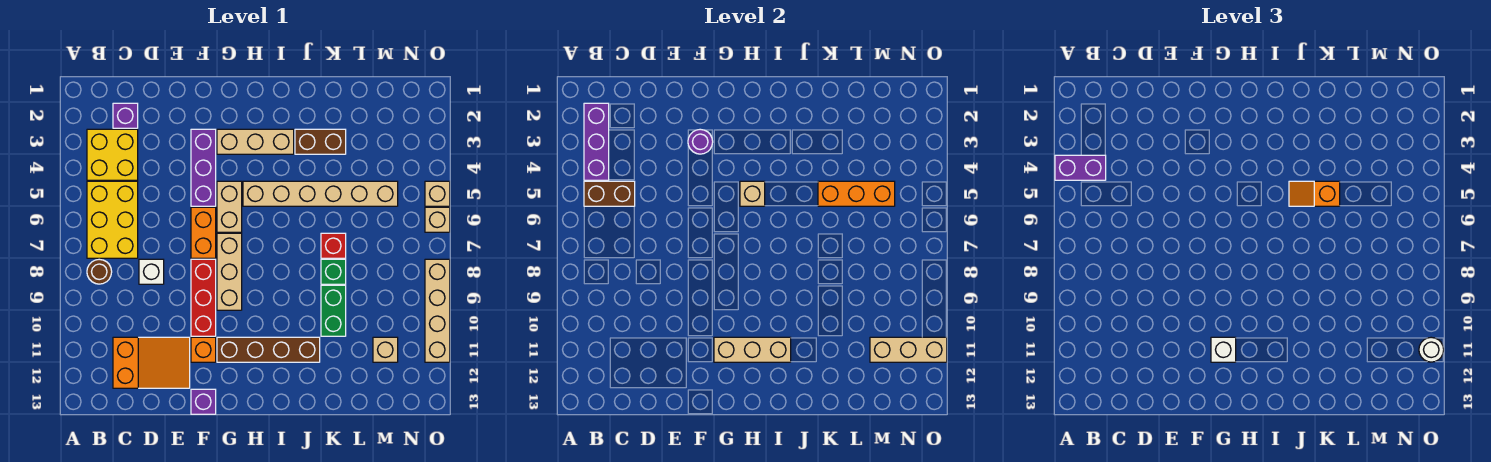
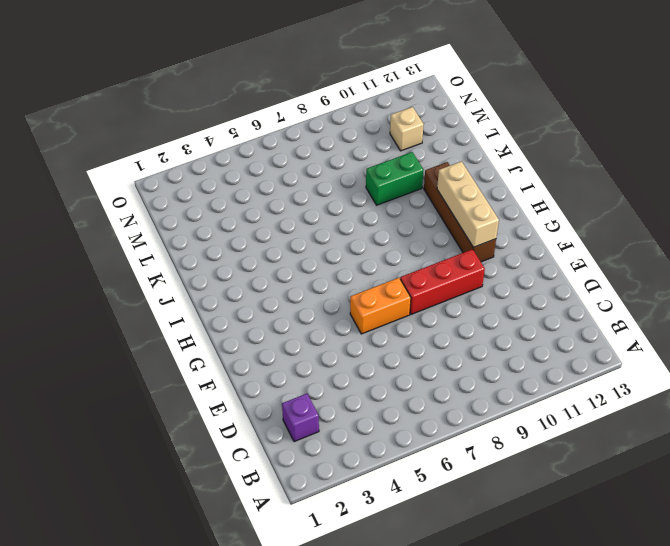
none -> yellow 2x2 brick [87,129,138,180]
none -> yellow 2x3 brick [87,181,138,258]
none -> brown 1x1 round brick [87,259,112,284]
none -> orange 2x3 slope [113,337,190,388]

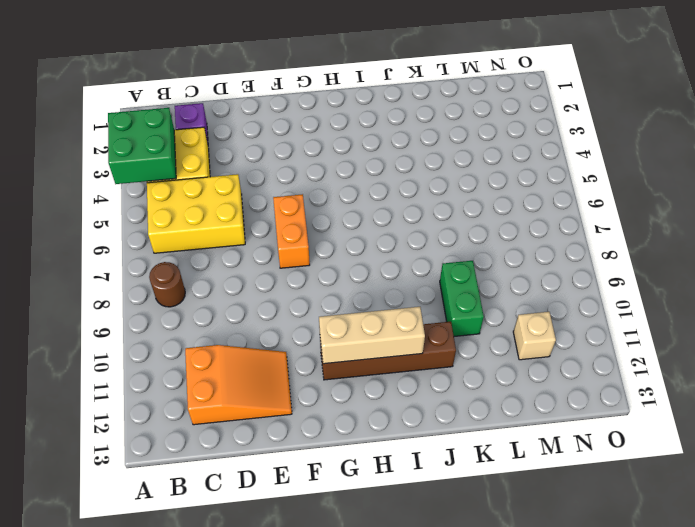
green 2x2 brick [108,108,176,184] -> purple 1x3 brick [584,103,609,180]
yellow 2x3 brick [147,174,245,253] -> yellow 2x3 brick turned to [87,181,138,258]
none -> white 1x1 brick [139,259,164,284]
none -> purple 1x3 brick [191,129,216,206]
none -> red 1x3 brick [191,259,216,336]
none -> orange 1x1 brick [191,337,216,362]

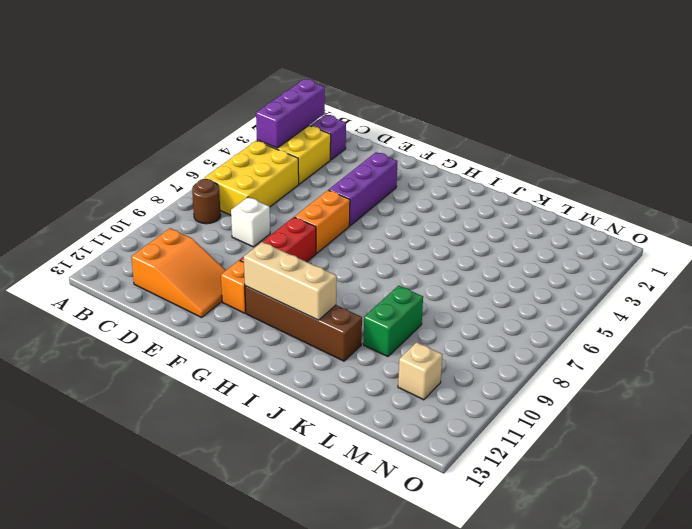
none -> purple 1x1 brick [191,389,216,414]
none -> tan 1x3 brick [217,129,294,154]
none -> tan 1x2 brick [217,181,242,232]
none -> tan 1x3 brick [217,233,242,310]

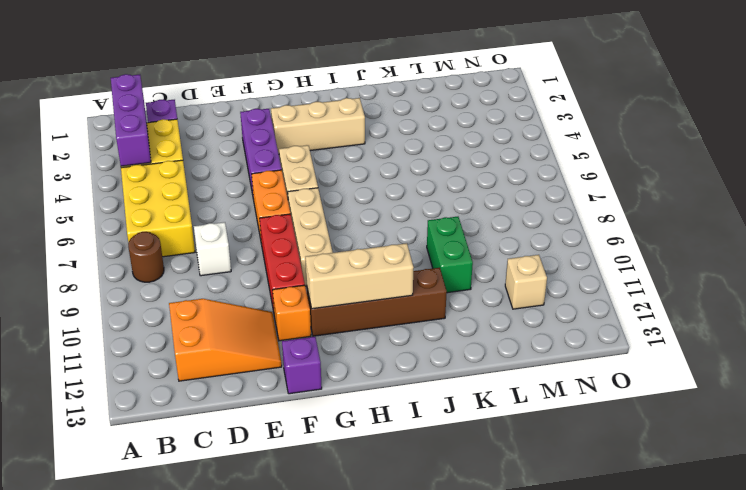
none -> tan 1x6 brick [243,181,398,206]
none -> brown 1x2 brick [295,129,346,154]
none -> red 1x1 brick [321,233,346,258]
none -> green 1x1 brick [321,259,346,284]

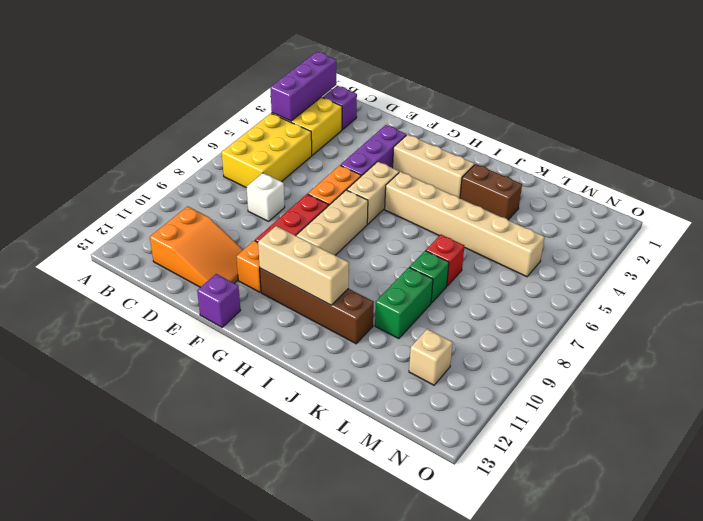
none -> brown 1x1 round brick [87,259,112,284]
none -> tan 1x1 brick [425,181,450,206]
none -> tan 1x1 brick [425,207,450,232]
none -> tan 1x4 brick [425,259,450,362]

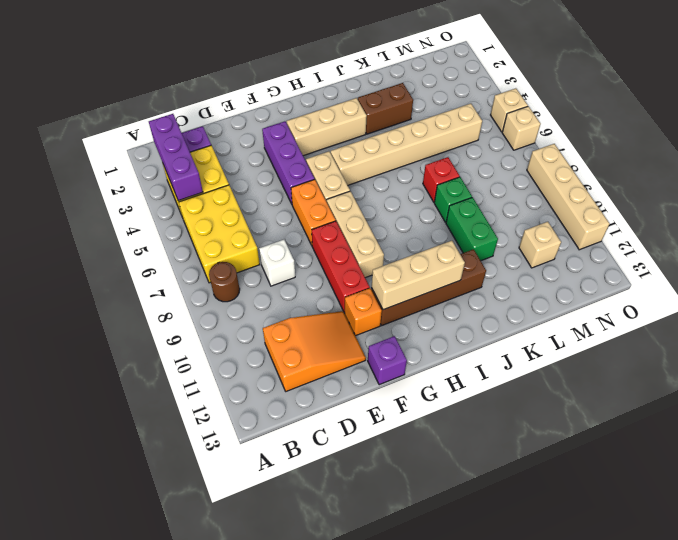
none -> brown 1x2 brick [584,181,635,206]
none -> purple 1x1 round brick [688,129,713,154]
none -> tan 1x1 brick [740,181,765,206]
none -> orange 1x3 brick [818,181,895,206]

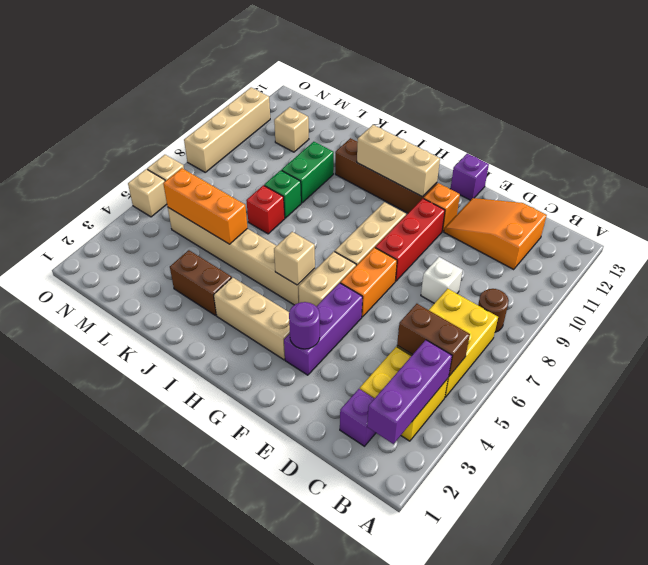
none -> tan 1x3 brick [870,337,947,362]
none -> purple 1x2 brick [1055,155,1106,180]
none -> white 1x1 brick [1211,337,1236,362]
none -> orange 1x2 slope [1289,181,1340,206]

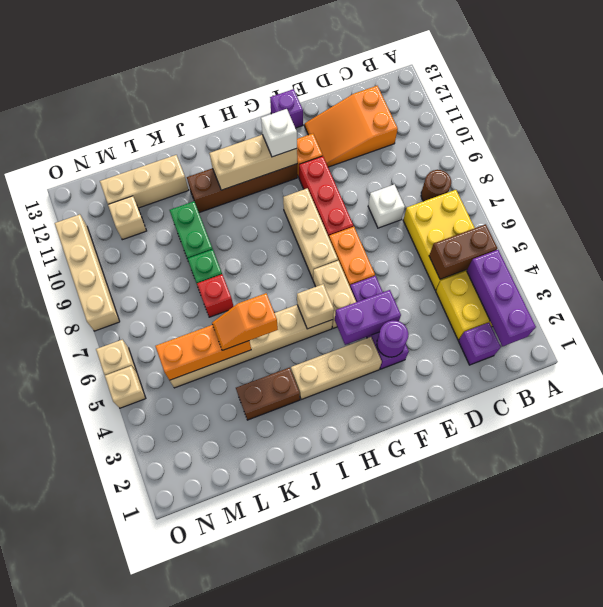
purple 1x2 brick [335,290,401,345] -> purple 1x2 brick moved to [1055,155,1106,180]
orange 1x2 slope [212,293,278,350] -> orange 1x2 slope turned to [1289,181,1340,206]
tan 1x3 brick [100,155,189,208] -> tan 1x3 brick moved to [870,337,947,362]
none -> white 1x1 round brick [1419,337,1444,362]

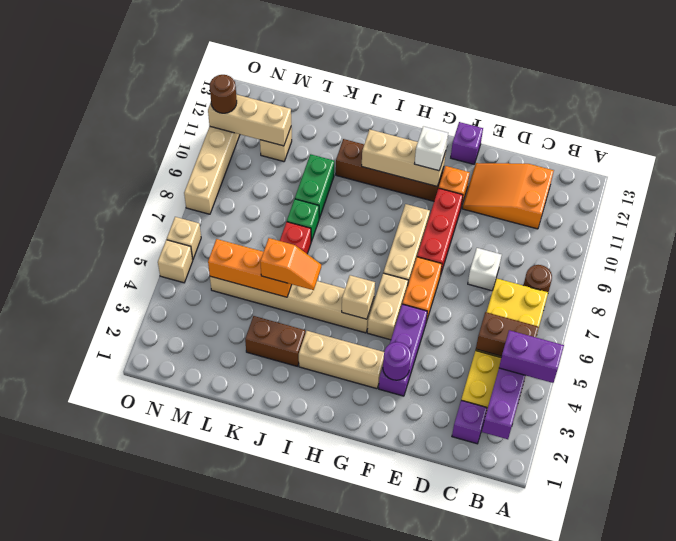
brown 1x1 round brick [210,75,237,113] -> white 1x1 round brick [1419,337,1444,362]

